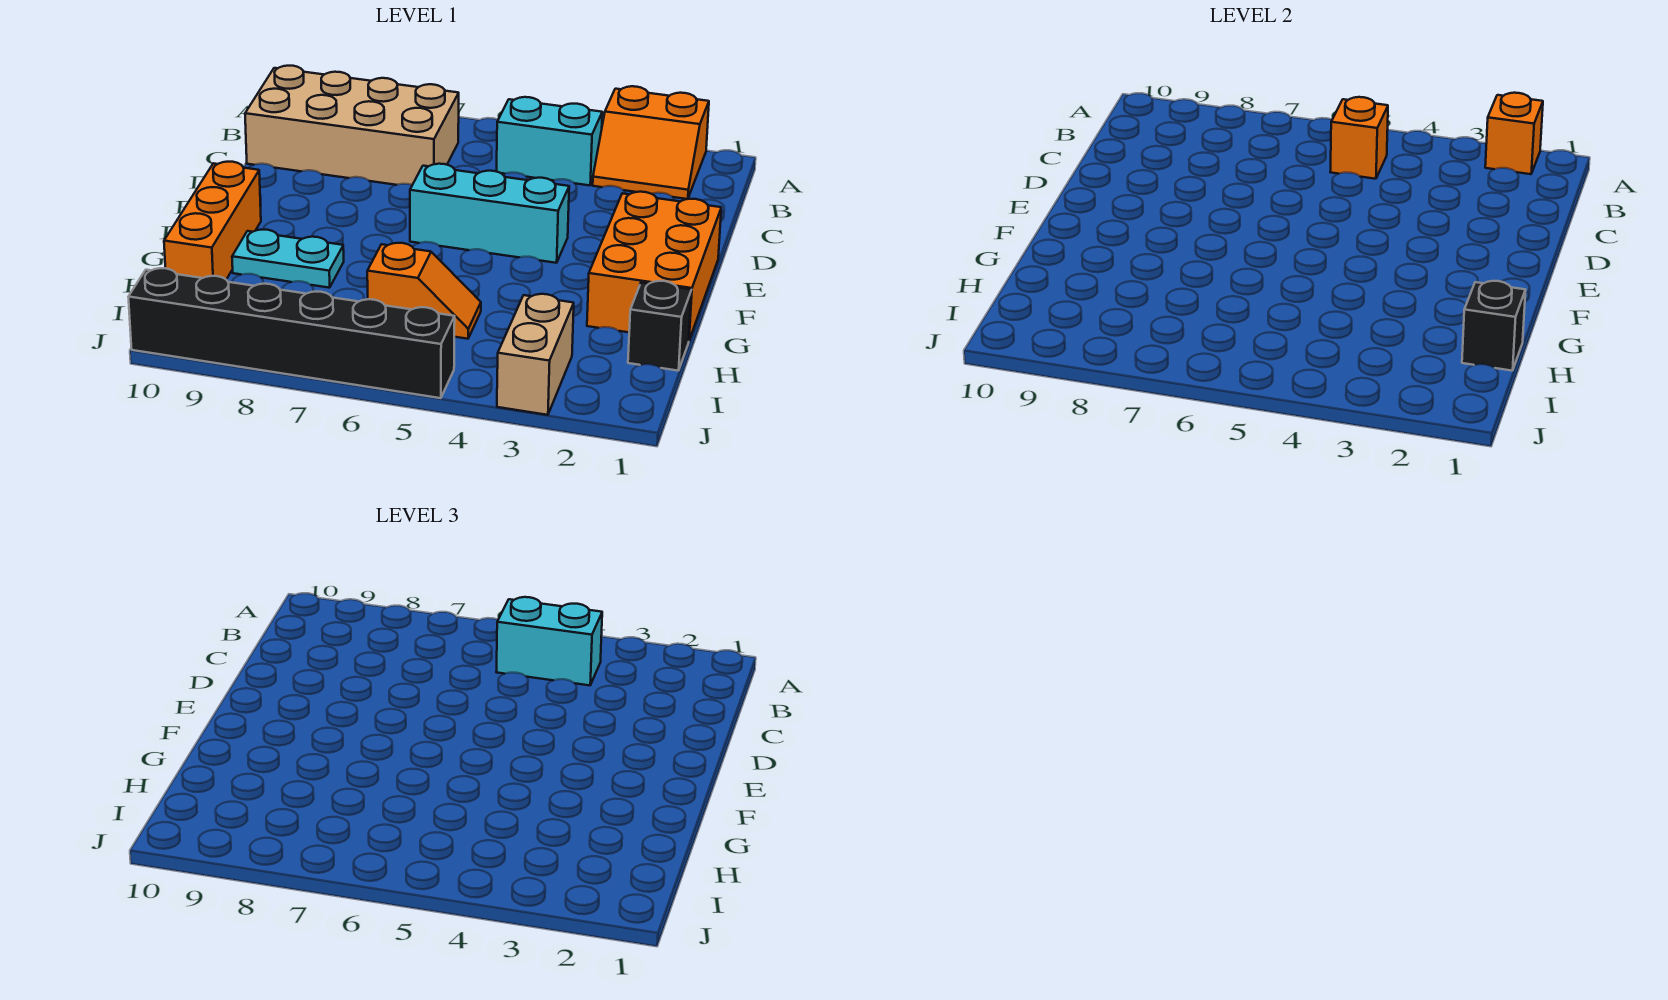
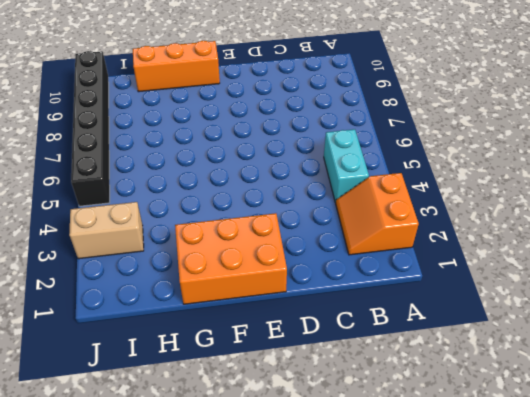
none -> tan 2x4 brick [245,66,459,185]
none -> cyan 1x3 brick [410,164,569,263]
none -> cyan 1x2 plate [232,230,344,288]

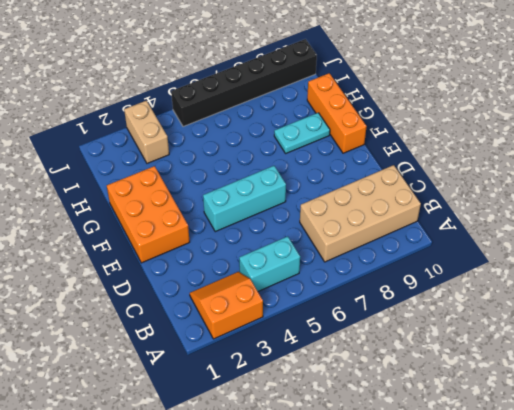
none -> black 1x1 brick [628,281,692,371]
none -> orange 1x2 slope [367,243,481,339]
none -> orange 1x1 brick [1485,93,1543,174]

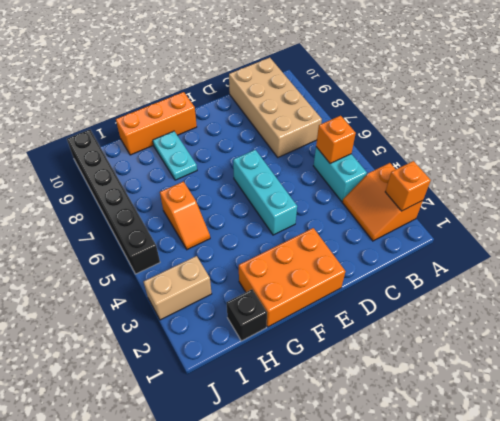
none -> black 1x1 brick [1462,281,1526,371]
none -> cyan 1x2 brick [496,597,602,685]

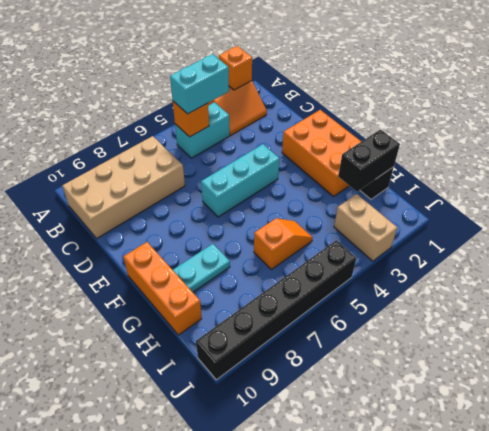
black 1x2 brick [338,130,400,192] -> black 1x1 brick [1462,281,1526,371]

